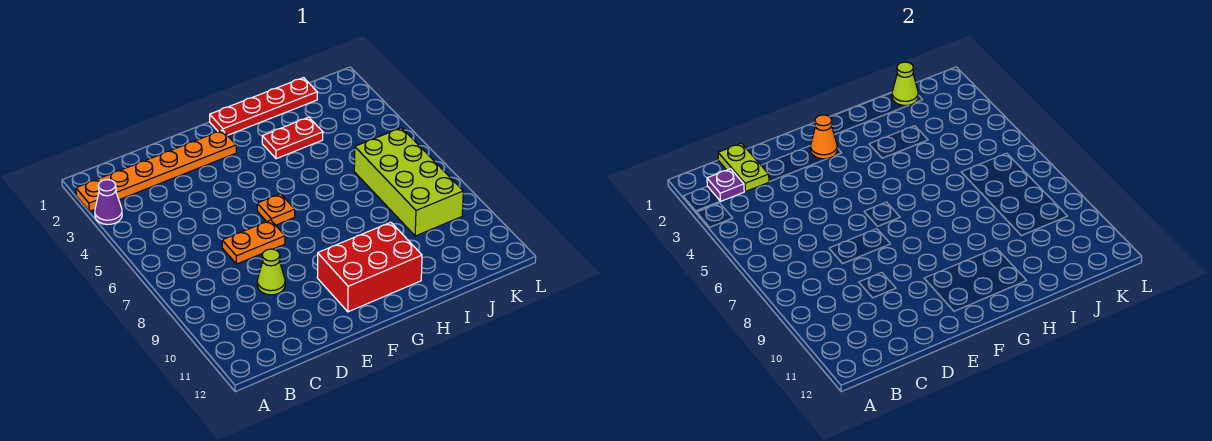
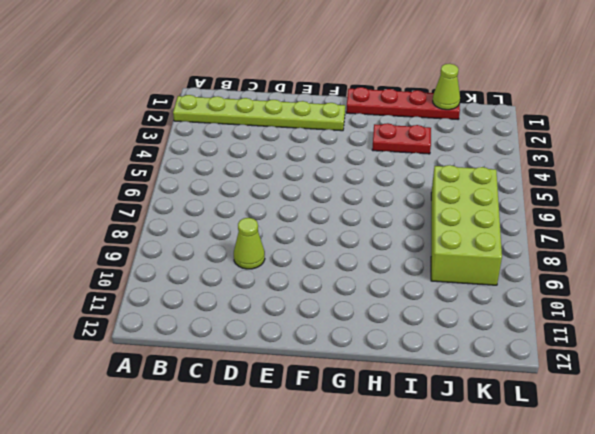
lime 1x6 plate [173,95,345,131] -> orange 1x6 plate [76,130,236,211]
none -> purple 1x1 cone [95,180,122,225]
none -> orange 1x2 plate [222,220,285,264]
none -> orange 1x1 plate [257,194,295,225]

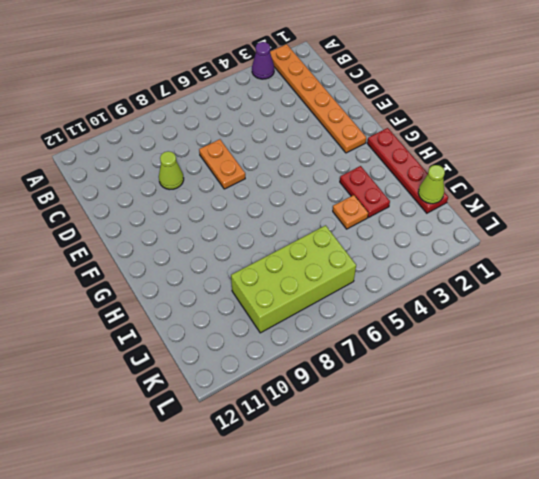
orange 1x1 plate [333,195,368,229] -> orange 1x1 plate moved to [257,194,295,225]
none -> red 2x3 brick [317,222,422,312]
none -> purple 1x1 plate [707,169,744,201]
none -> lime 1x2 plate [718,143,769,192]

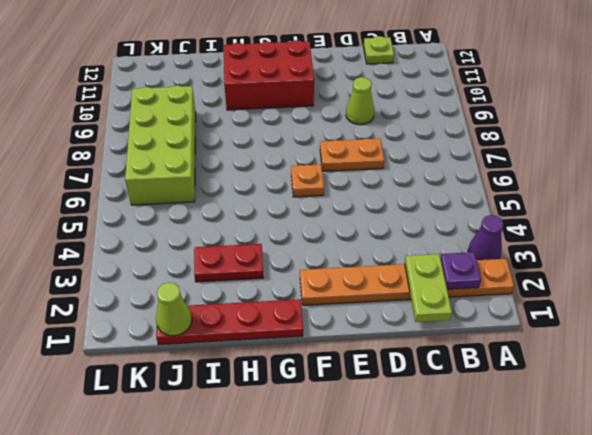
lime 1x1 plate [363,36,394,64] -> none
none -> orange 1x1 cone [811,115,837,159]

